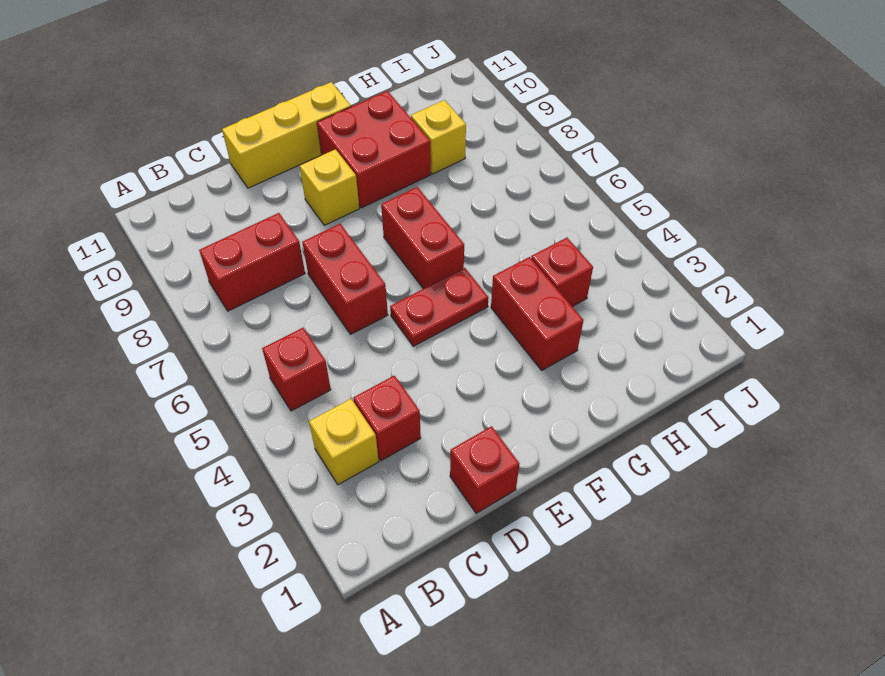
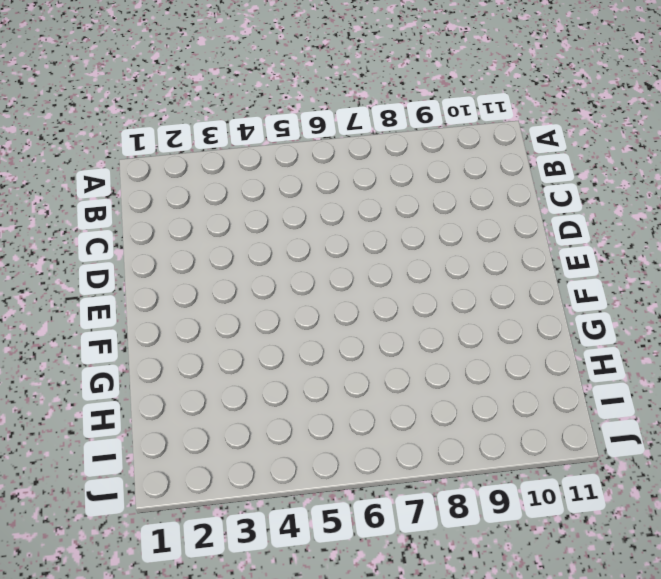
none -> yellow 1x1 brick [309,399,379,485]
none -> red 1x1 brick [262,328,331,411]
none -> red 1x2 brick [199,213,305,311]

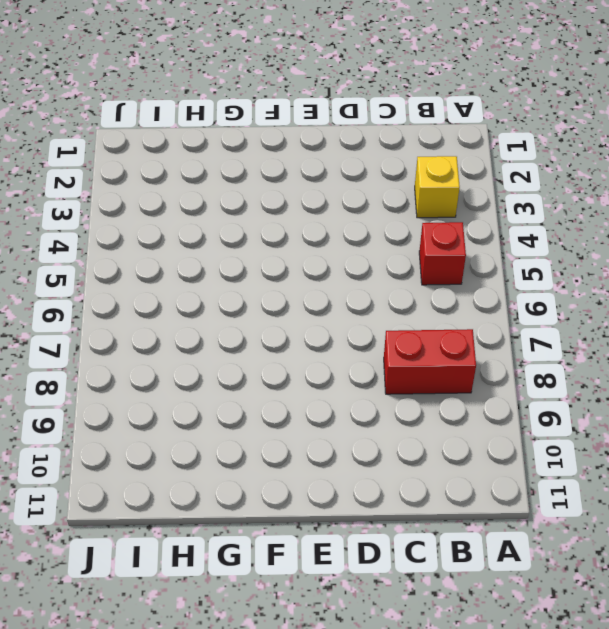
none -> red 1x1 brick [353,376,421,461]
none -> red 1x1 brick [450,426,519,513]
none -> red 1x2 brick [302,224,388,334]

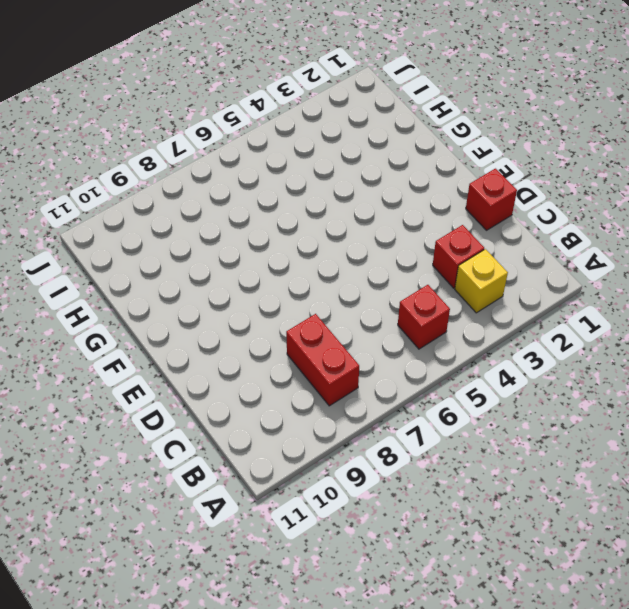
none -> red 1x2 brick [302,224,388,334]
none -> yellow 1x3 brick [222,82,351,188]
none -> red 1x2 plate [390,268,489,346]

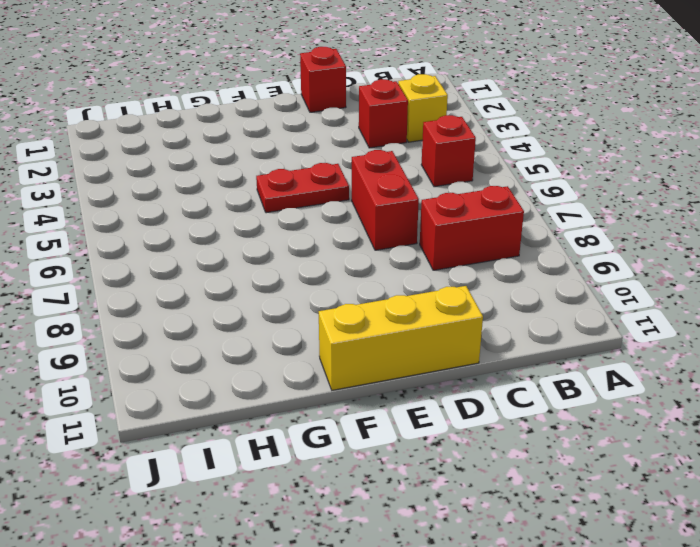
none -> yellow 1x1 brick [300,149,359,225]
none -> red 1x2 brick [381,187,464,289]
none -> red 2x2 brick [317,91,431,208]

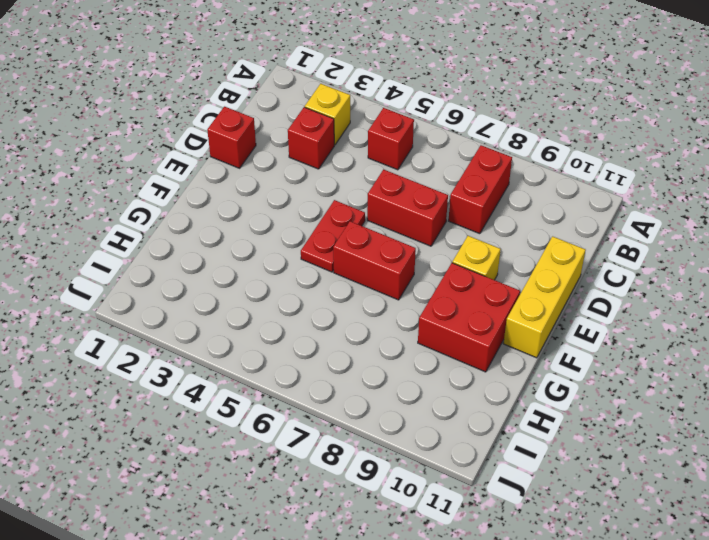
none -> red 1x2 brick [491,257,584,370]
none -> red 1x1 brick [531,238,593,307]
none -> yellow 1x1 brick [411,100,466,174]

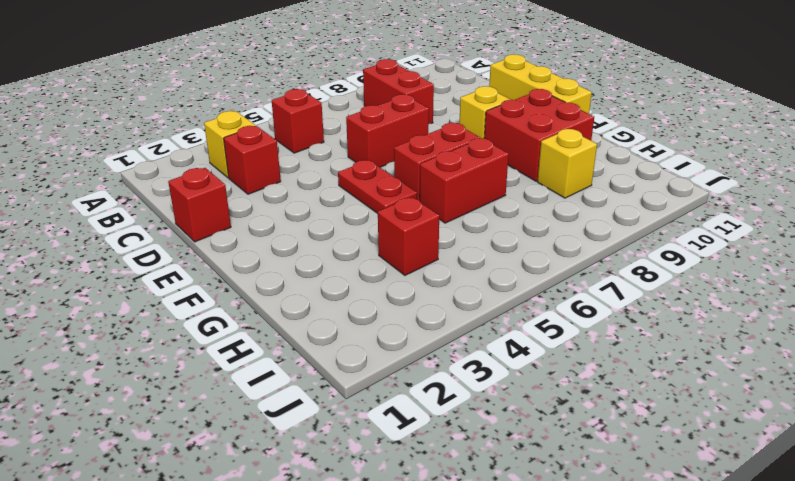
red 1x2 brick [420,138,509,223] -> red 1x2 brick moved to [491,257,584,370]

